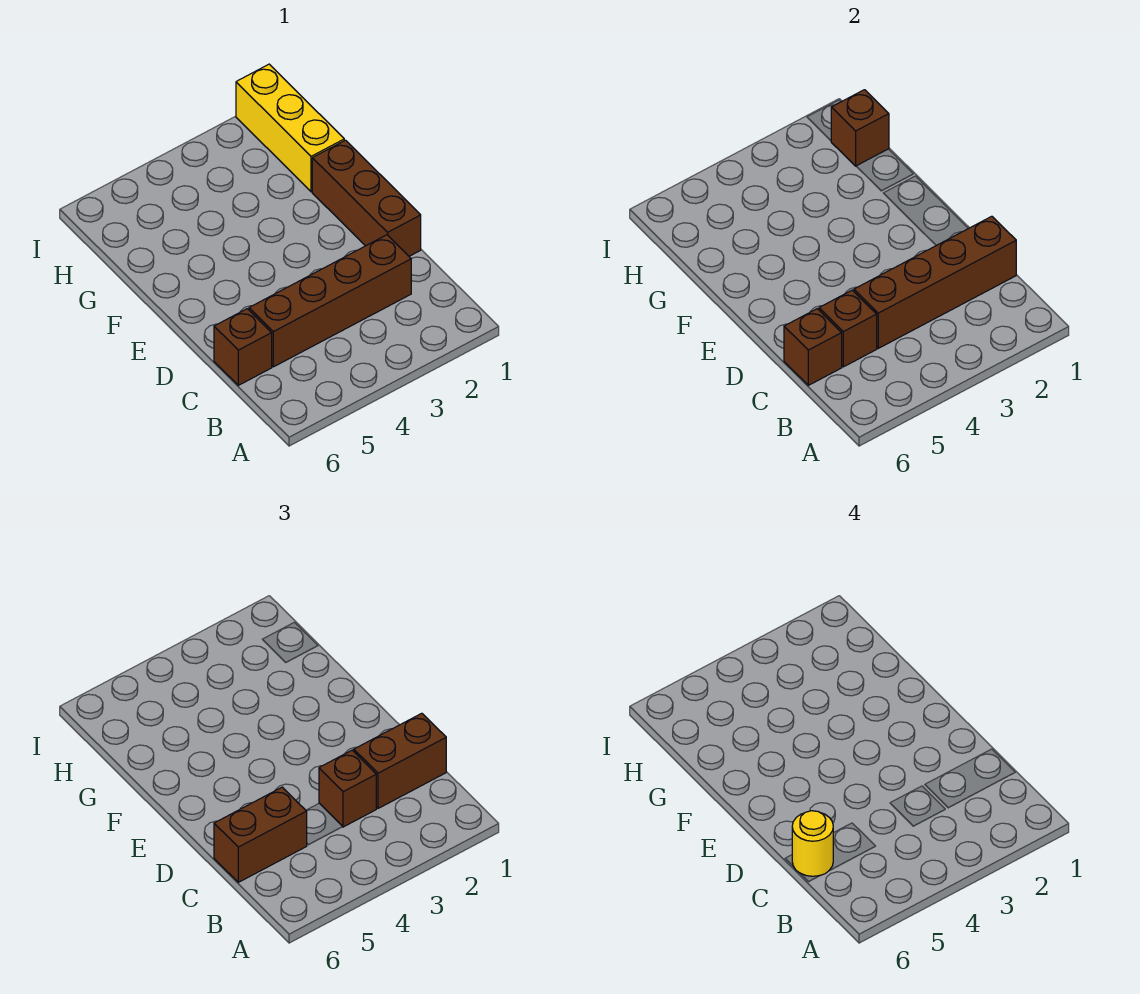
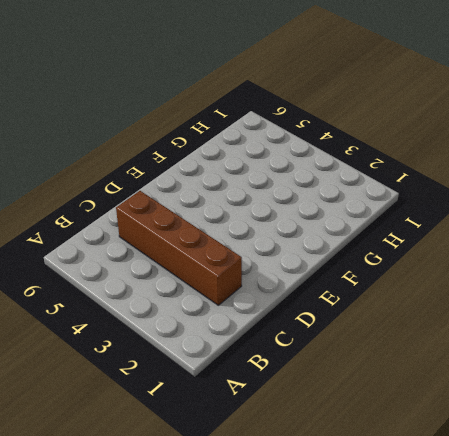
none -> brown 1x1 brick [214,309,272,385]
none -> brown 1x3 brick [312,140,421,256]
none -> yellow 1x3 brick [236,64,344,192]

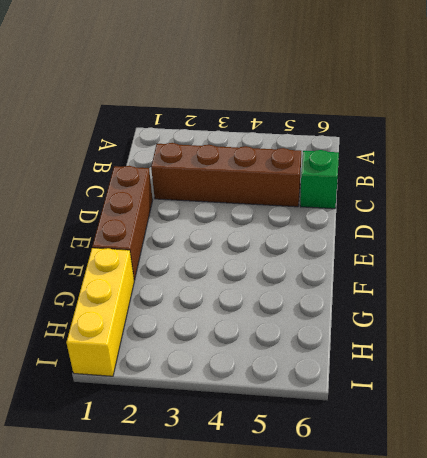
green 1x1 brick [300,150,339,209] -> brown 1x1 brick [214,309,272,385]
none -> brown 1x4 brick [854,216,1016,348]
none -> brown 1x1 brick [819,290,877,367]
none -> brown 1x1 brick [784,309,842,385]

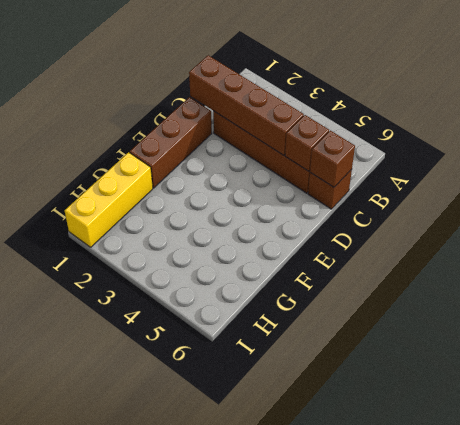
none -> brown 1x1 brick [831,90,889,166]
none -> brown 1x2 brick [354,713,446,808]
none -> brown 1x1 brick [319,750,376,827]

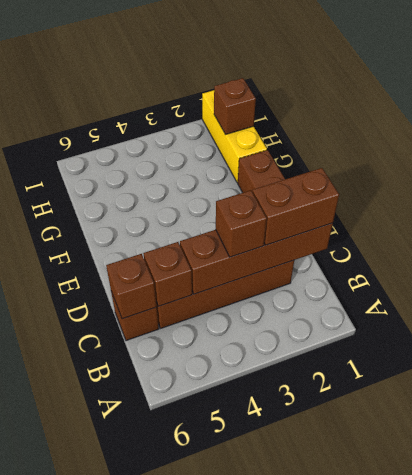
none -> brown 1x2 brick [214,787,307,882]
none -> yellow 1x1 round brick [792,811,833,876]

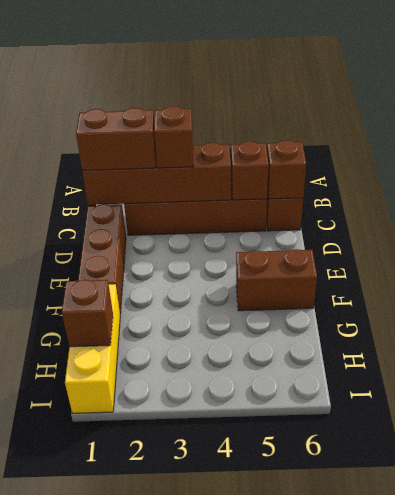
brown 1x2 brick [236,249,317,311] -> brown 1x2 brick moved to [214,787,307,882]
none -> yellow 1x1 round brick [792,811,833,876]

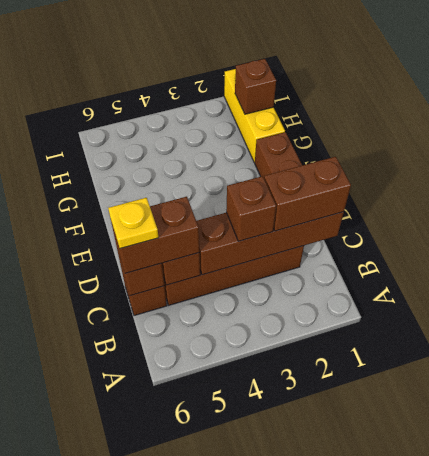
yellow 1x1 plate [108,198,159,249] -> yellow 1x1 round brick [792,811,833,876]

